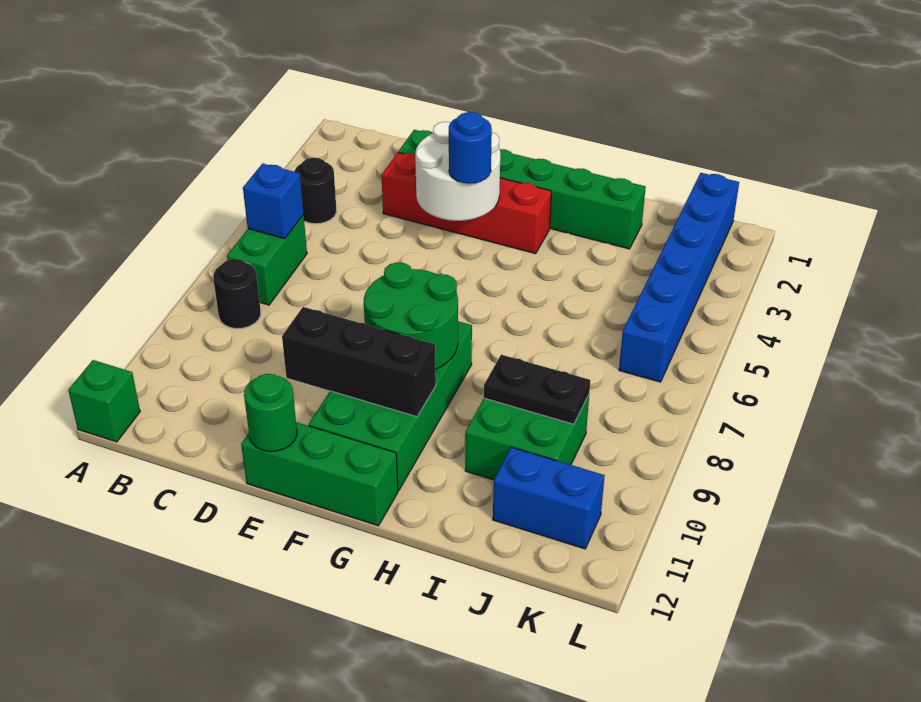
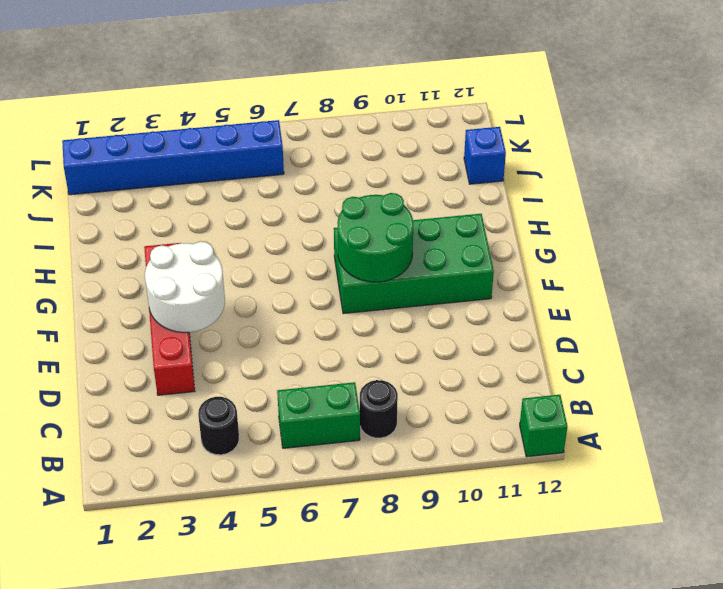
blue 1x1 brick [464,127,506,184] -> blue 1x1 brick moved to [243,164,304,239]
none -> green 1x6 brick [398,130,646,249]
none -> green 1x3 brick [241,422,398,526]
none -> green 2x2 brick [465,395,589,480]

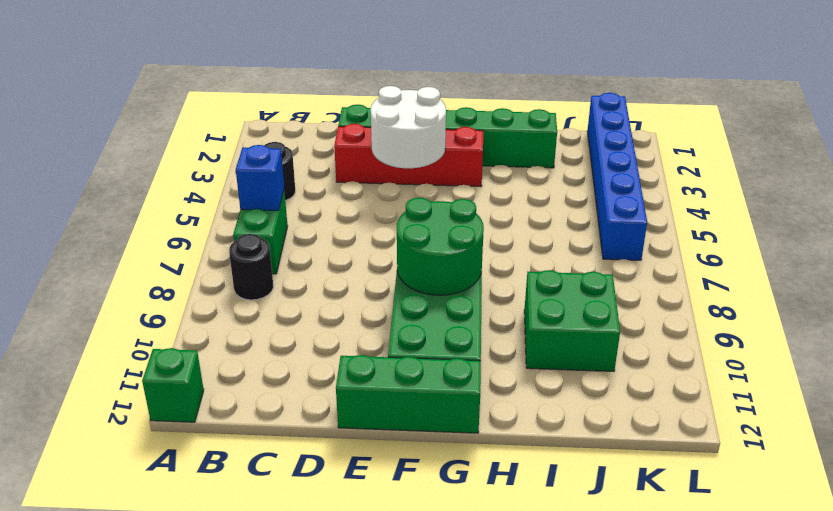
none -> blue 1x2 brick [493,447,605,549]
none -> black 1x3 brick [282,307,436,417]
none -> green 1x1 round brick [244,374,297,452]

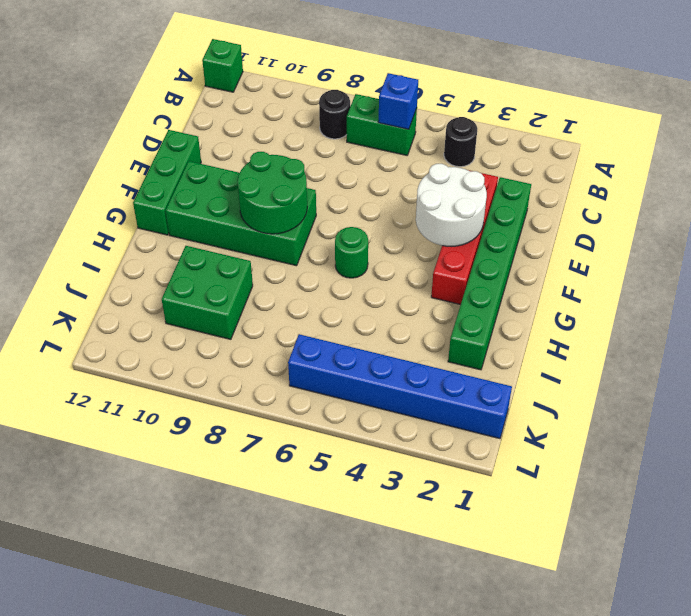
green 1x1 round brick [335,227,368,278] -> green 1x1 round brick moved to [244,374,297,452]
none -> blue 1x2 brick [493,447,605,549]
none -> black 1x3 brick [282,307,436,417]
none -> black 1x2 plate [484,355,590,424]

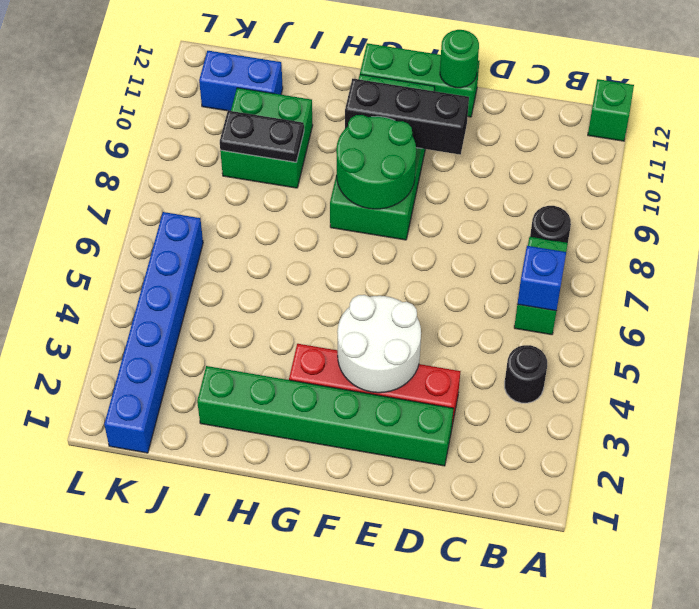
none -> blue 1x1 round brick [449,112,492,184]

